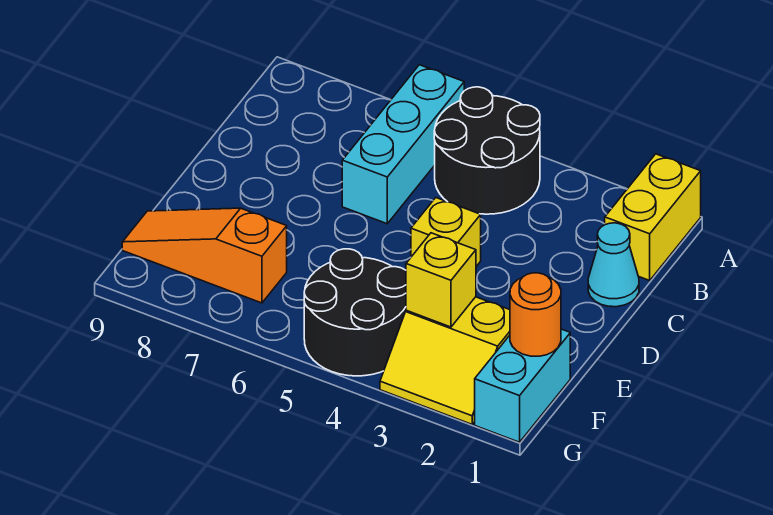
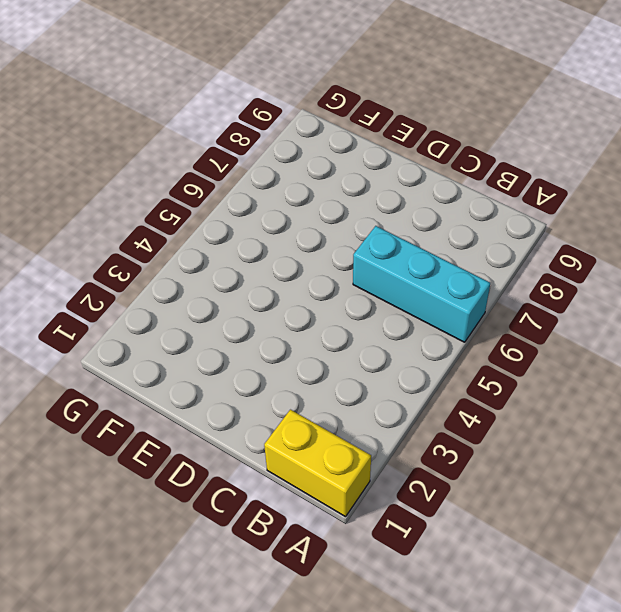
none -> black 2x2 round brick [434,87,540,214]
none -> cyan 1x1 cone [588,223,639,307]

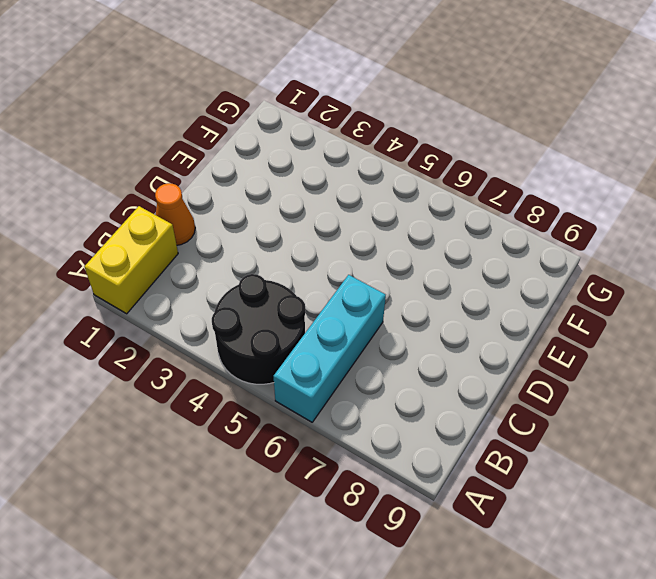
orange 1x1 cone [155,183,195,245] -> cyan 1x1 cone [588,223,639,307]
none -> yellow 1x1 brick [411,198,481,266]
none -> cyan 1x2 brick [475,329,570,442]

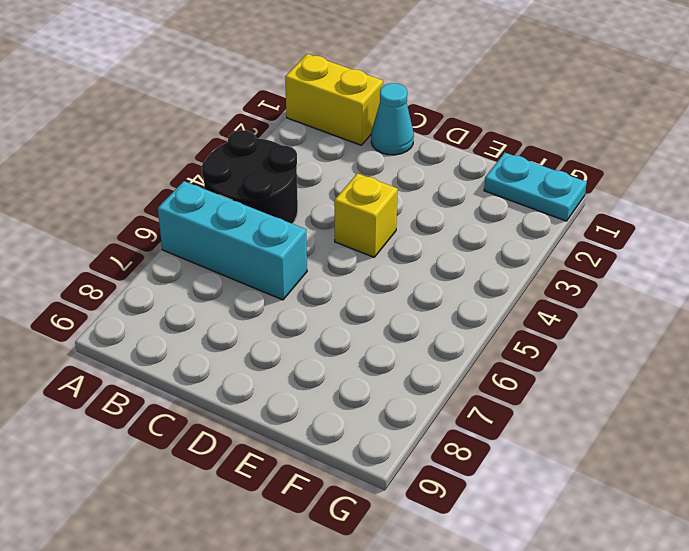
cyan 1x2 plate [484,153,587,221] -> cyan 1x2 brick [475,329,570,442]
none -> yellow 2x2 slope [380,297,510,424]
none -> black 2x2 round brick [304,249,406,376]

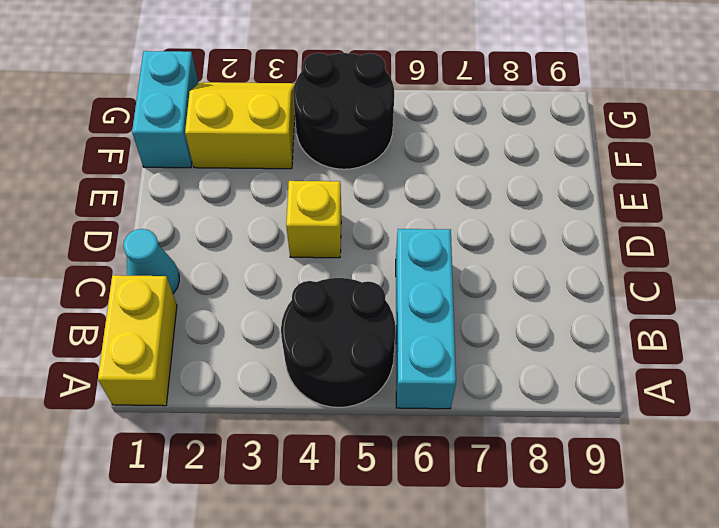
none -> orange 1x3 slope [122,208,287,303]
none -> orange 1x1 round brick [510,273,561,356]

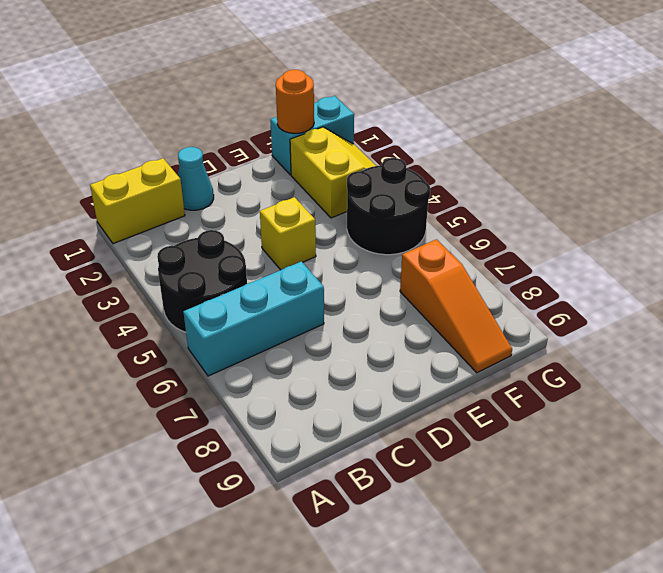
none -> yellow 1x1 brick [406,233,476,327]

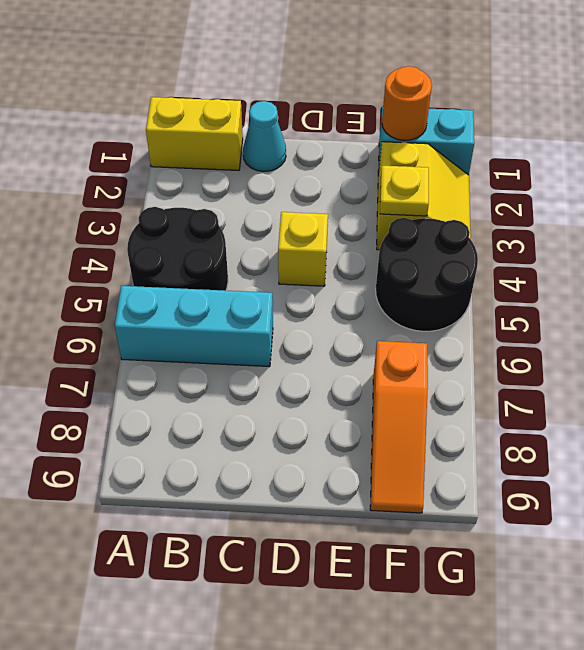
yellow 1x1 plate [380,166,429,216] -> yellow 1x1 brick [406,233,476,327]

